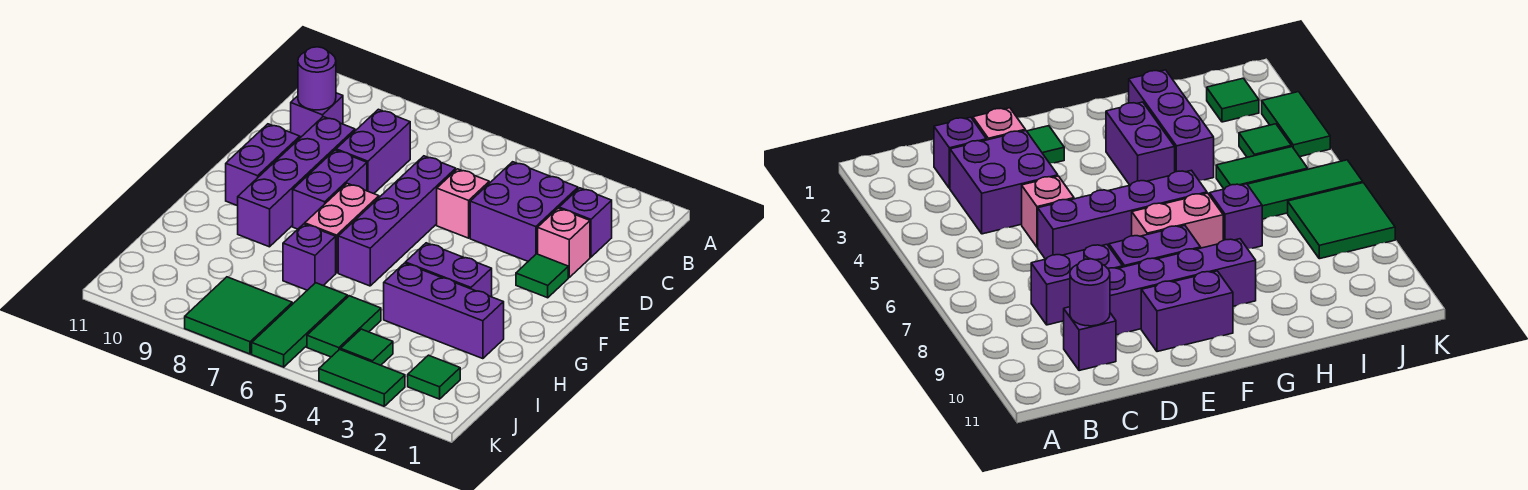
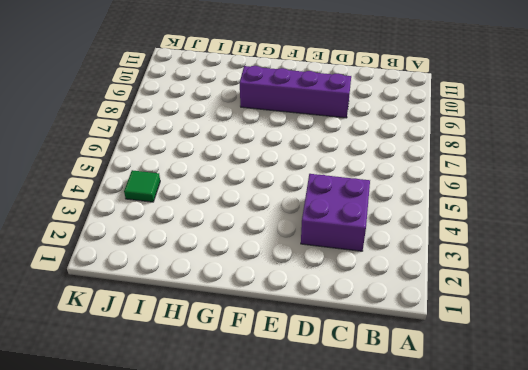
none -> purple 1x1 brick [559,188,612,257]
none -> purple 1x2 brick [336,109,410,194]
none -> purple 1x1 brick [291,93,343,138]

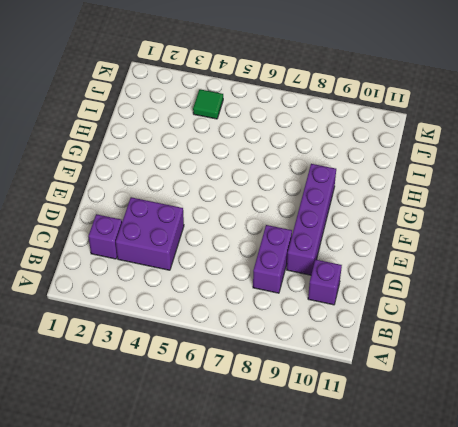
none -> pink 1x1 brick [538,208,590,277]
none -> pink 1x1 brick [437,169,489,238]
none -> purple 1x4 brick [338,156,456,286]

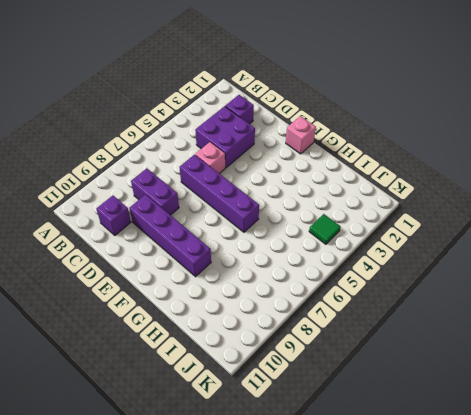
pink 1x1 brick [286,116,316,154] -> pink 1x1 brick moved to [538,208,590,277]
none -> green 1x1 tile [516,254,568,298]
none -> purple 1x2 brick [293,150,367,229]
none -> purple 1x2 brick [226,124,300,206]

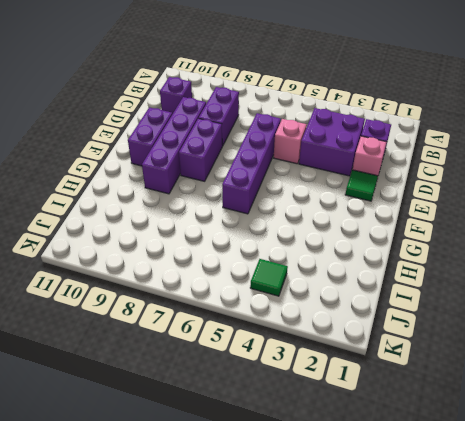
none -> pink 1x2 brick [305,183,379,273]
none -> purple 1x2 brick [405,243,492,297]
none -> purple 1x3 brick [384,263,504,359]

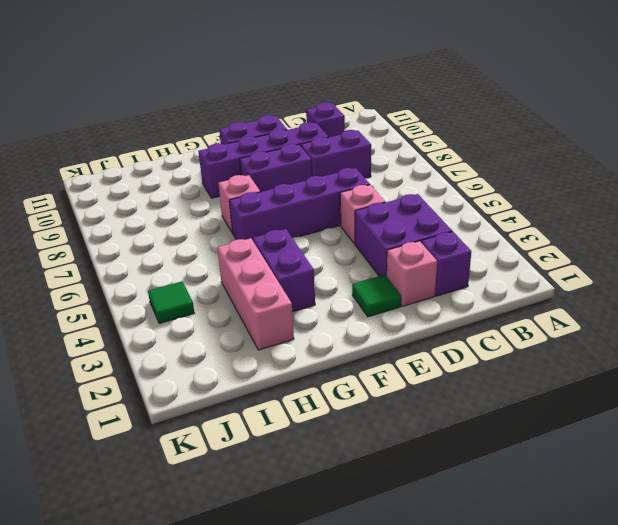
pink 1x1 brick [218,175,260,233] -> pink 1x2 brick [305,183,379,273]
pink 1x3 brick [217,238,294,350] -> purple 1x3 brick [384,263,504,359]
none -> purple 1x1 brick [283,224,336,290]
none -> green 1x2 tile [307,296,381,357]
none -> green 1x3 tile [252,283,348,367]

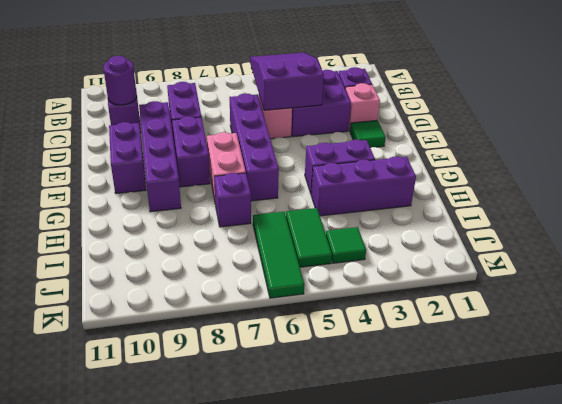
purple 2x3 slope [250,53,324,110] -> none
none -> green 1x1 tile [408,355,460,399]
none -> green 2x2 tile [185,277,292,354]
none -> green 1x2 tile [319,349,405,406]

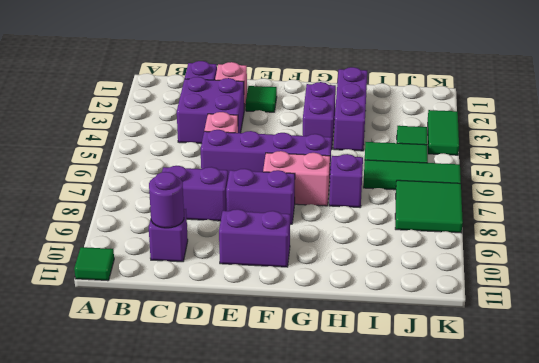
green 1x1 tile [74,247,114,281] -> green 1x1 tile moved to [408,355,460,399]
none -> purple 1x4 brick [238,117,355,247]

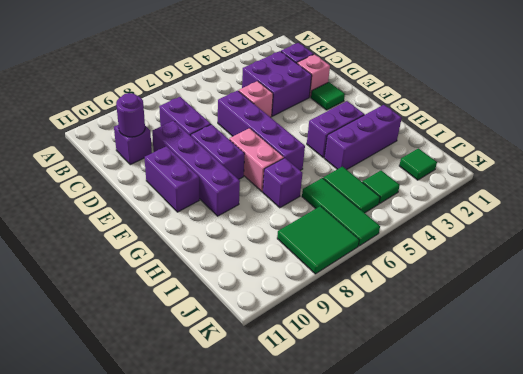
none -> green 1x2 tile [319,349,405,406]

